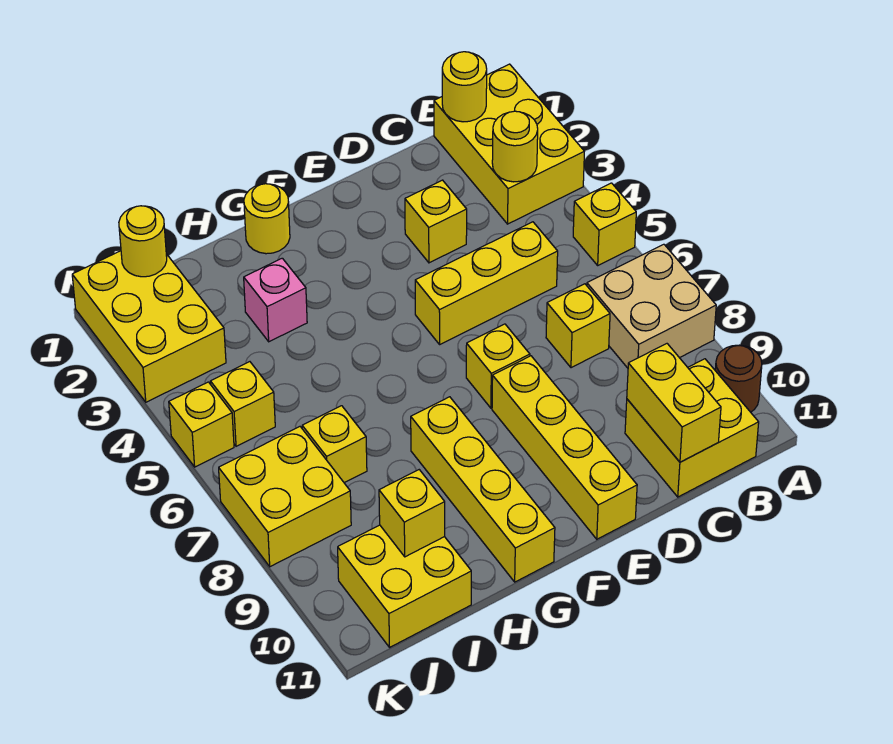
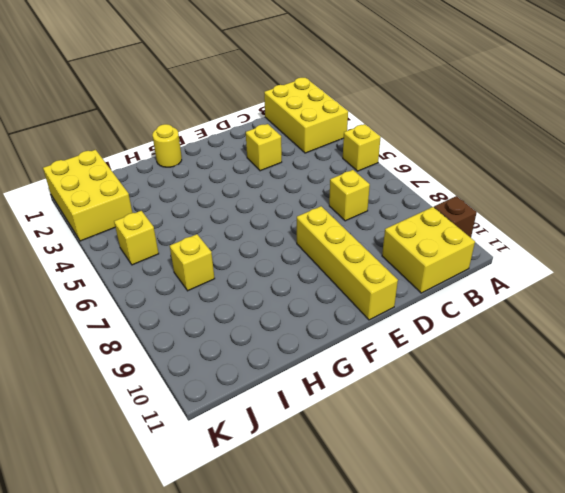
brown 1x1 brick [434,196,477,238] -> brown 1x1 round brick [715,345,762,412]
none -> tan 2x2 brick [587,244,716,368]
none -> yellow 1x3 brick [415,222,558,344]
none -> yellow 1x1 brick [466,324,530,408]

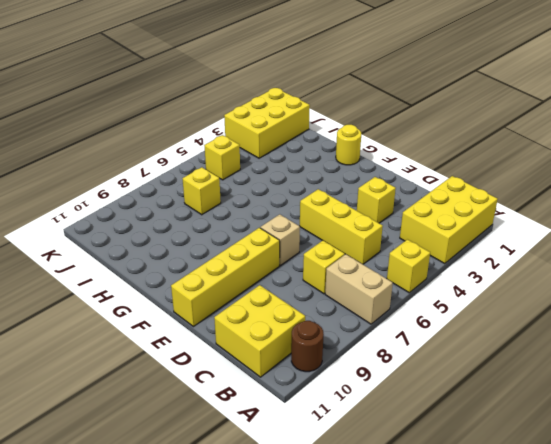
tan 1x2 brick [325,254,393,324] -> tan 2x2 brick [587,244,716,368]
tan 1x1 brick [260,214,300,265] -> yellow 1x1 brick [466,324,530,408]
none -> yellow 1x4 brick [411,397,555,582]
none -> pink 1x1 brick [244,258,307,342]
none -> yellow 2x2 brick [338,525,471,647]

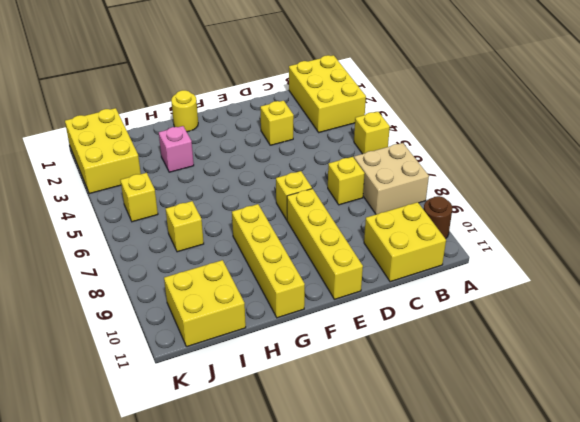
none -> yellow 1x3 brick [415,222,558,344]
none -> yellow 2x2 brick [219,427,351,567]
none -> yellow 1x1 brick [169,382,234,467]

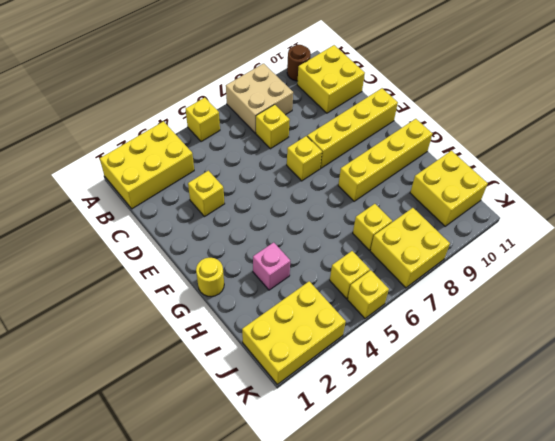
none -> yellow 1x3 brick [415,222,558,344]
none -> yellow 1x1 round brick [442,52,487,122]
none -> yellow 1x1 round brick [492,111,538,182]

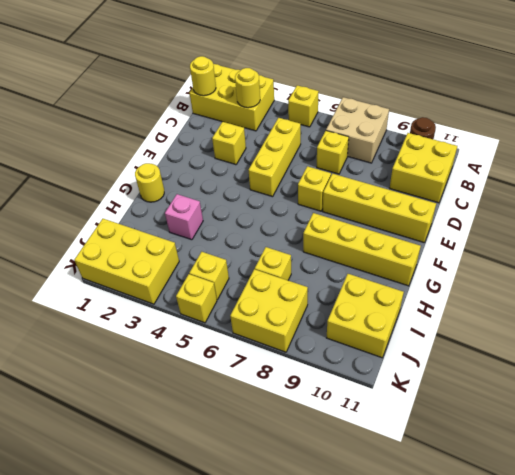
none -> yellow 1x2 brick [627,344,721,462]
none -> yellow 1x1 brick [379,470,445,557]
none -> yellow 1x1 round brick [119,206,167,277]

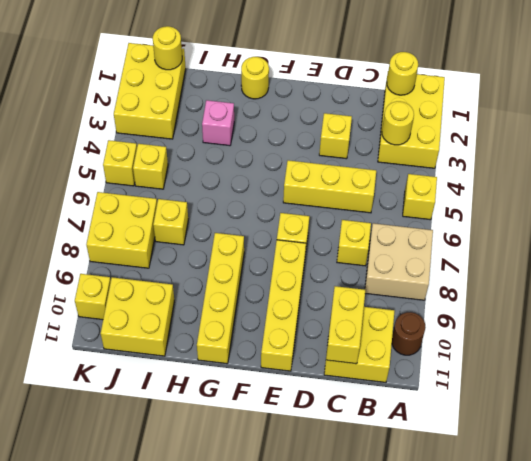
yellow 1x1 brick [75,274,111,320] -> yellow 1x1 brick moved to [379,470,445,557]

